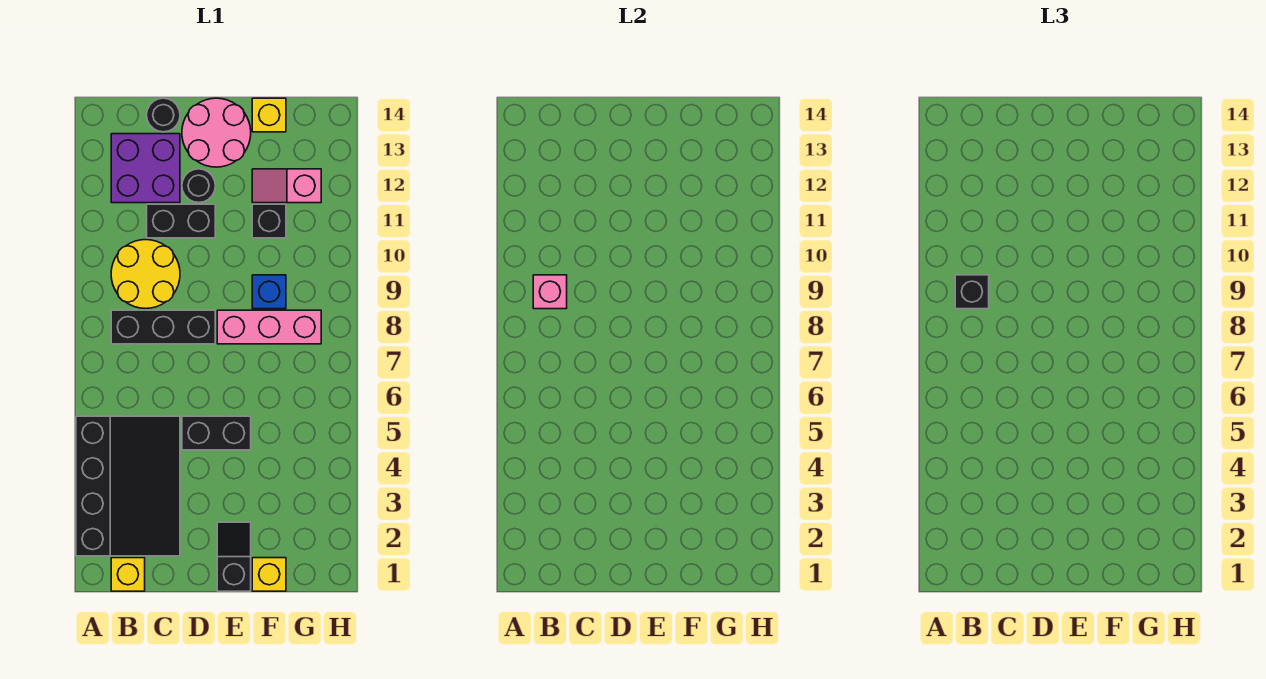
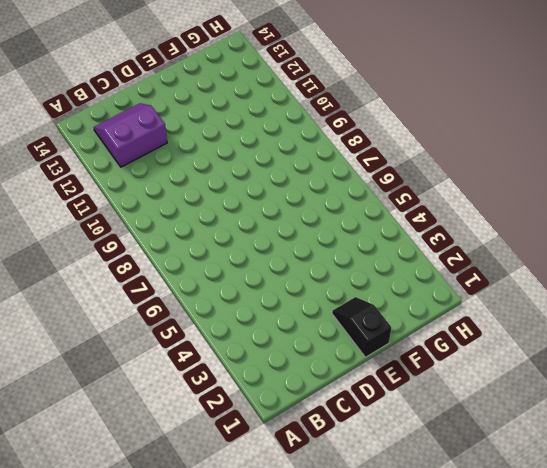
purple 2x2 slope [94,103,167,167] -> purple 2x2 brick [111,134,180,203]
none -> black 3x4 slope [76,416,180,556]
none -> yellow 1x1 brick [111,558,145,591]
none -> black 1x3 brick [111,310,215,344]

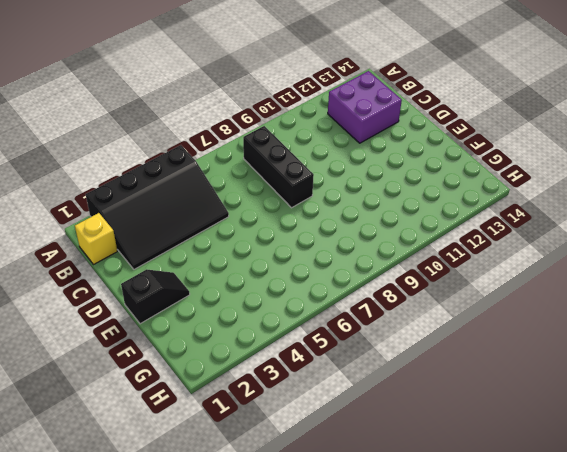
none -> yellow 2x2 round brick [111,240,180,309]
none -> black 1x2 brick [147,204,215,238]
none -> black 1x1 round brick [147,98,180,132]

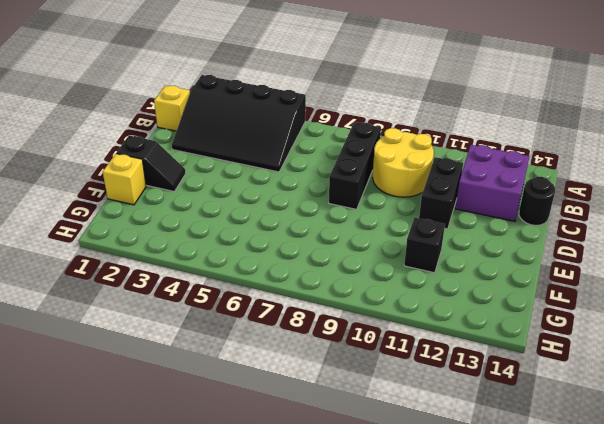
none -> black 1x2 brick [182,416,251,450]
none -> black 1x1 round brick [182,169,215,203]
none -> pink 2x2 round brick [182,98,251,167]

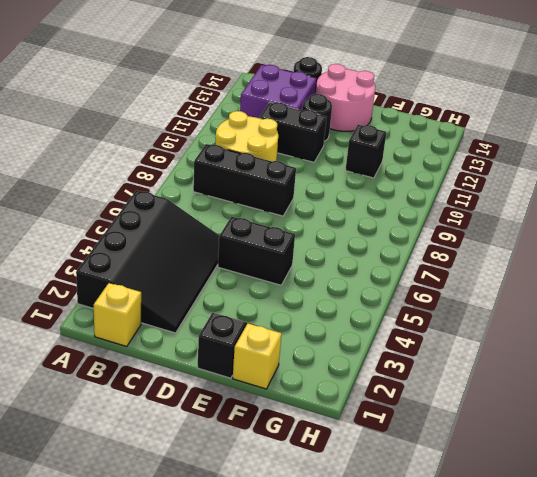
none -> pink 1x3 brick [217,310,321,344]
none -> blue 1x1 brick [252,275,286,309]
none -> pink 1x2 slope [252,169,321,203]

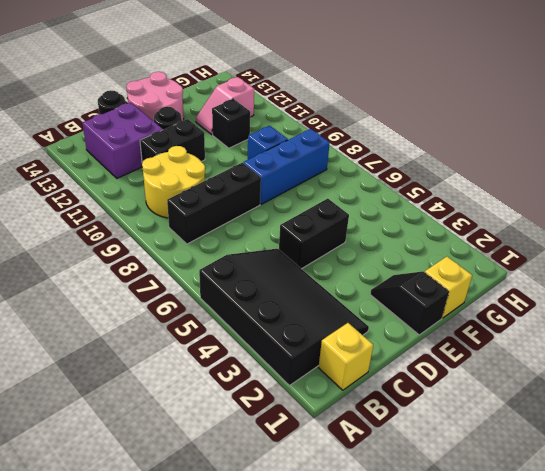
blue 1x3 brick [243,129,330,204] -> pink 1x3 brick [217,310,321,344]
none -> yellow 1x1 brick [252,98,286,132]
none -> pink 1x1 brick [533,275,567,309]
none -> black 1x1 brick [955,275,989,309]

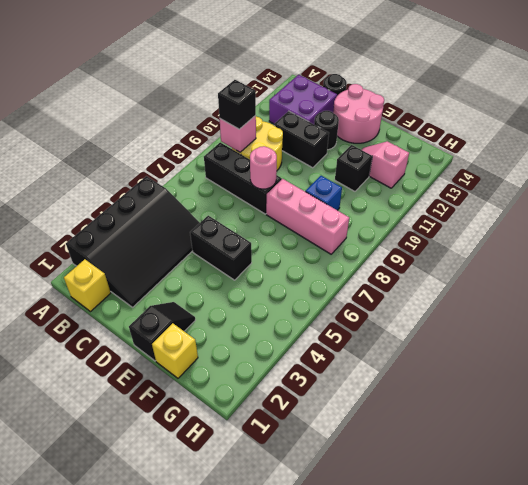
pink 1x1 round brick [250,146,277,189] -> none
none -> yellow 1x1 brick [252,98,286,132]

